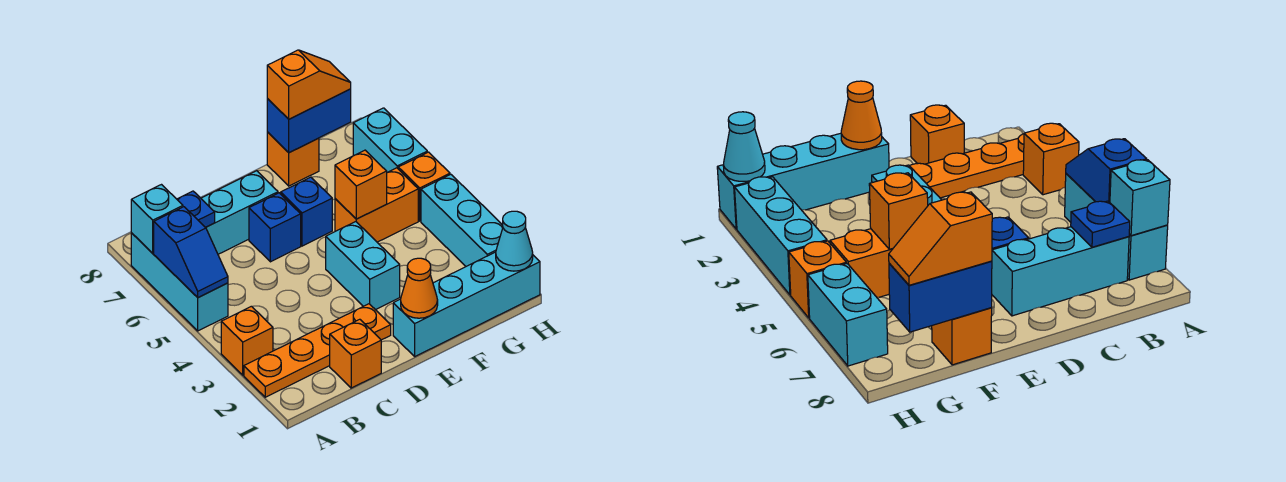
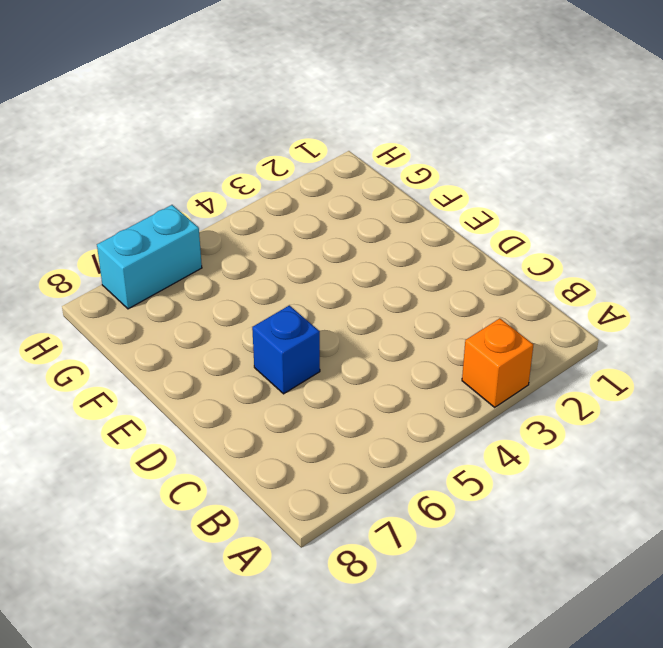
none -> orange 1x4 plate [244,304,391,397]
none -> cyan 1x3 brick [131,233,228,331]
none -> cyan 1x3 brick [201,171,278,254]

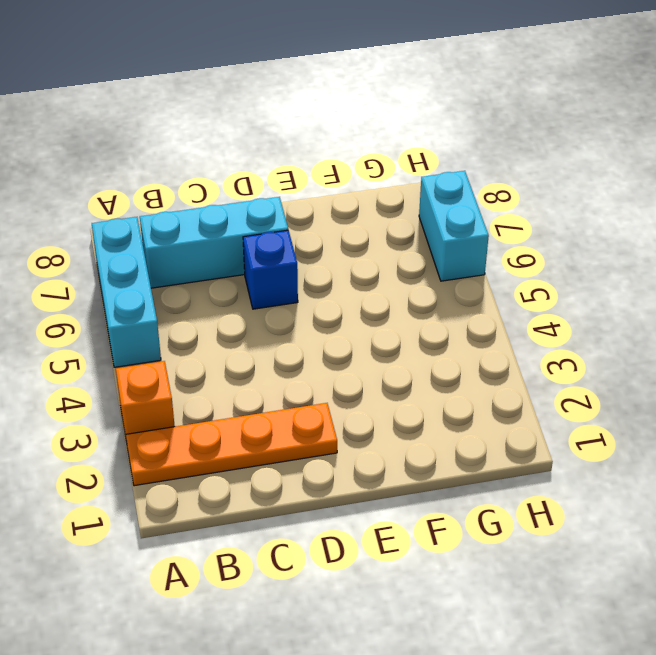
none -> orange 1x1 brick [330,319,381,388]
none -> cyan 1x4 brick [393,252,540,356]
none -> cyan 1x2 brick [326,222,400,310]

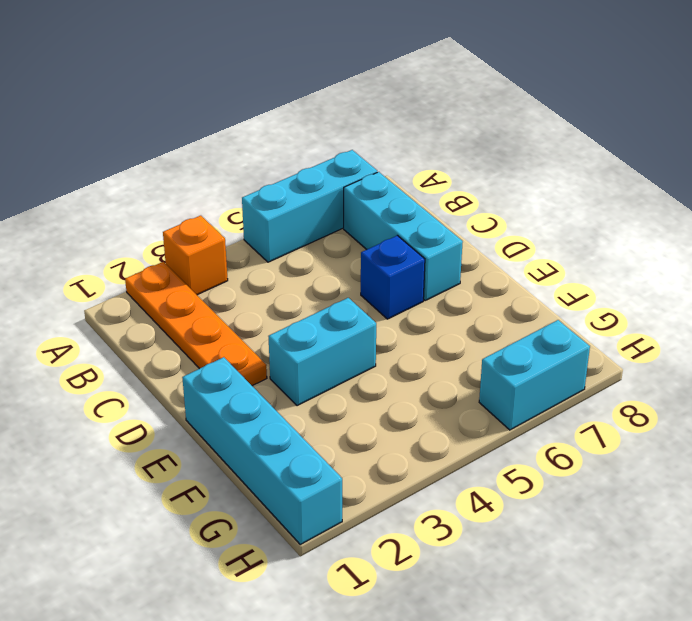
none -> orange 1x1 brick [330,319,381,388]
none -> blue 1x1 brick [281,177,332,246]
none -> orange 1x2 brick [335,168,418,242]

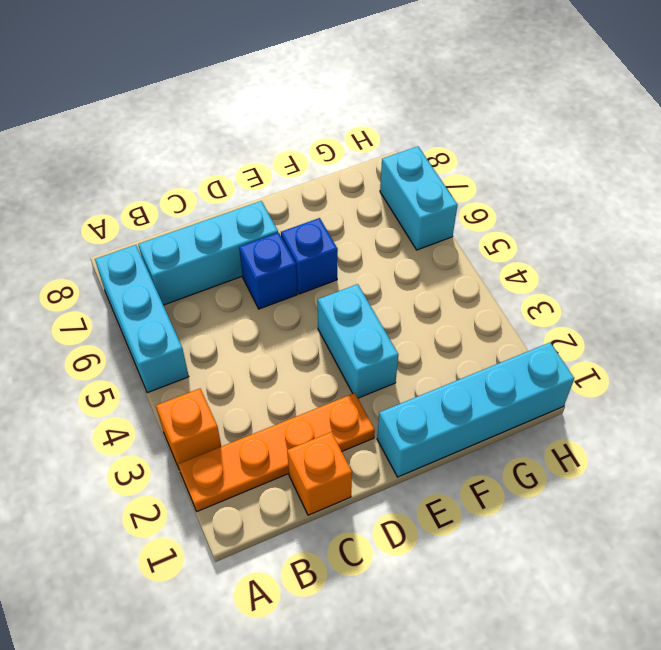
none -> orange 1x2 brick [335,168,418,242]
none -> orange 1x1 brick [267,132,319,186]
none -> cyan 1x3 brick [421,175,503,266]

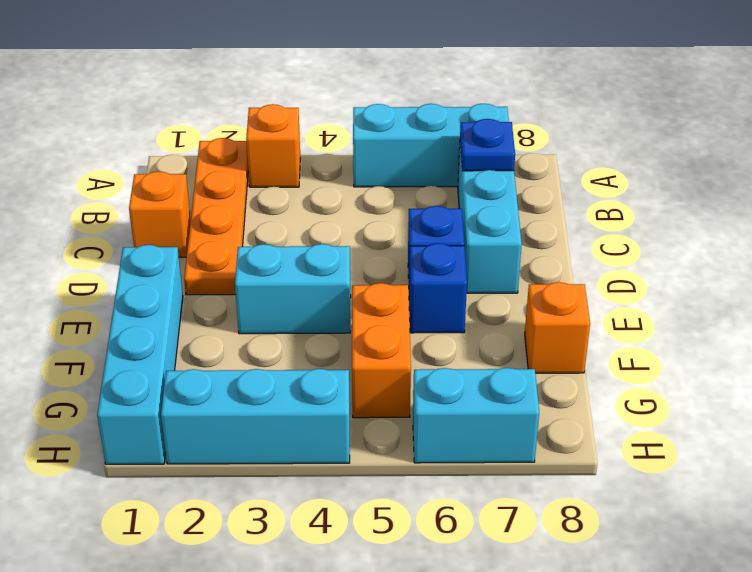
none -> orange 1x1 brick [398,152,450,221]
none -> blue 1x2 slope [154,207,228,298]
none -> cyan 1x1 brick [131,185,183,253]

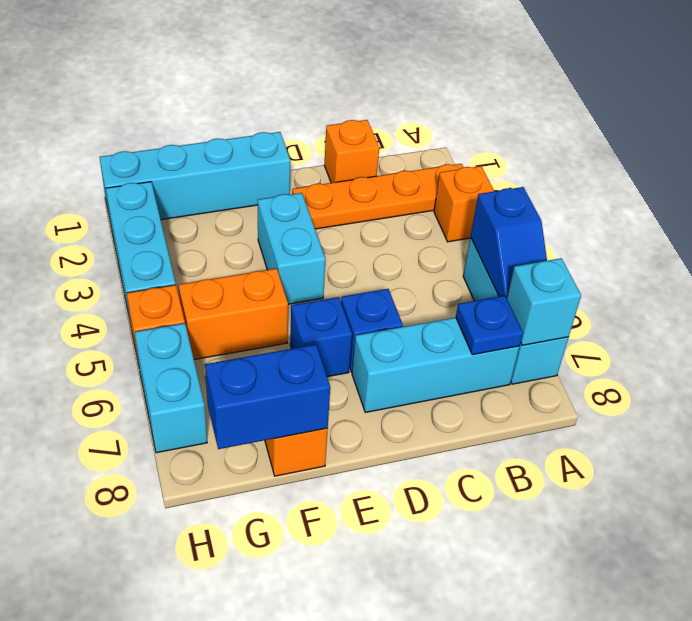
blue 1x2 slope [471,187,547,298] -> blue 1x2 slope turned to [154,207,228,298]
none -> orange 1x1 cone [401,258,438,318]
none -> orange 1x1 brick [335,150,387,219]
none -> cyan 1x1 cone [496,211,533,271]

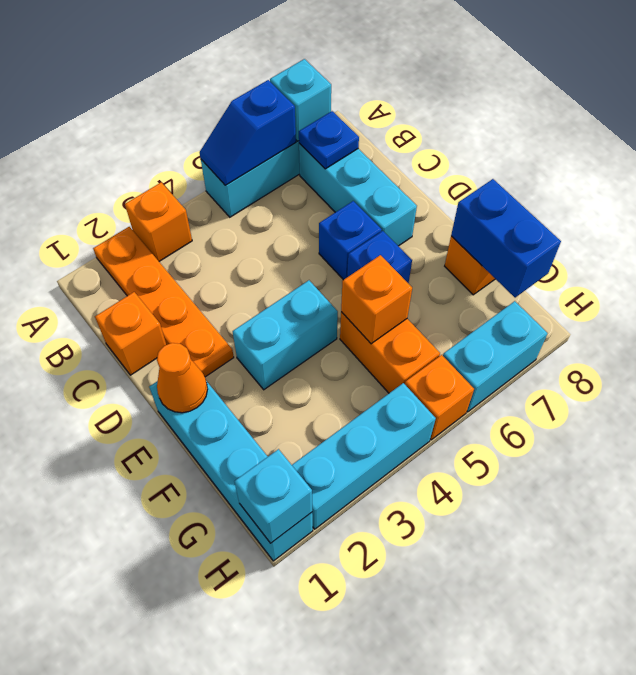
cyan 1x1 brick [234,449,312,543] -> cyan 1x1 cone [496,211,533,271]
none -> orange 1x2 slope [267,50,351,119]

